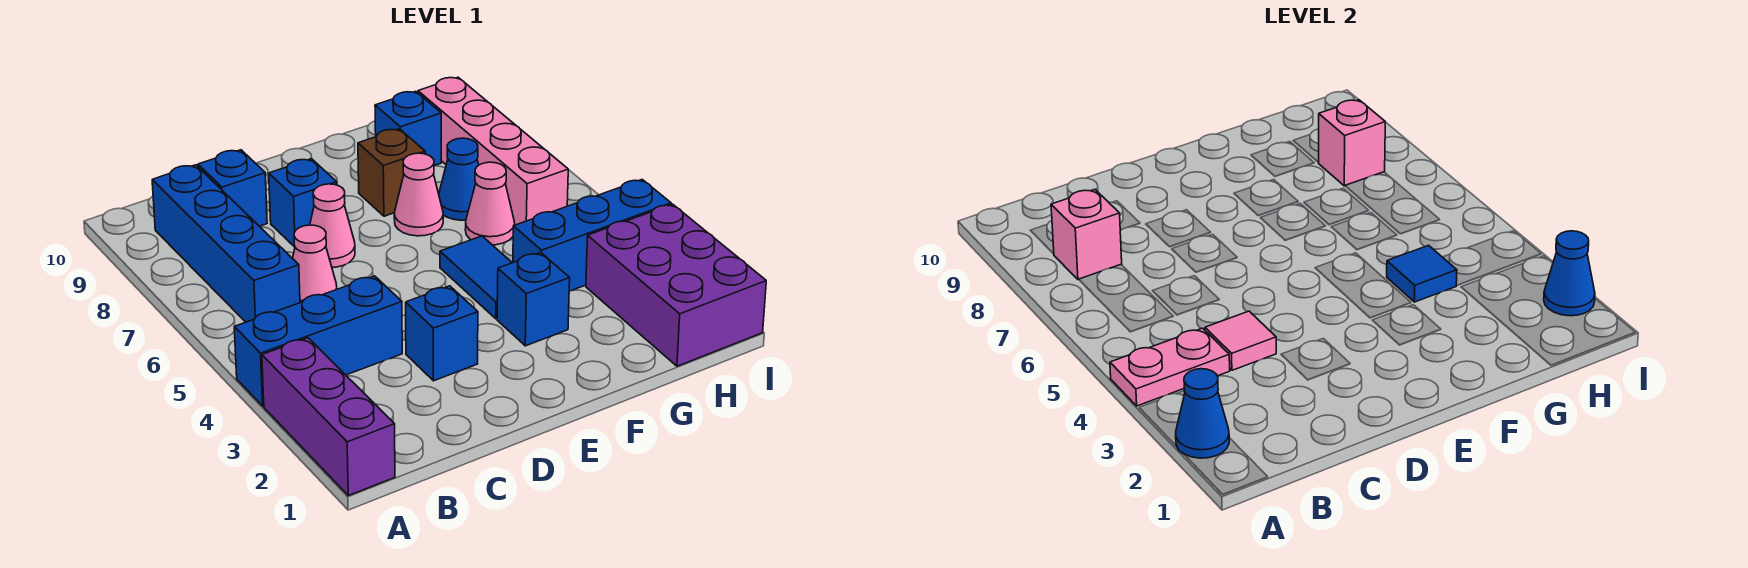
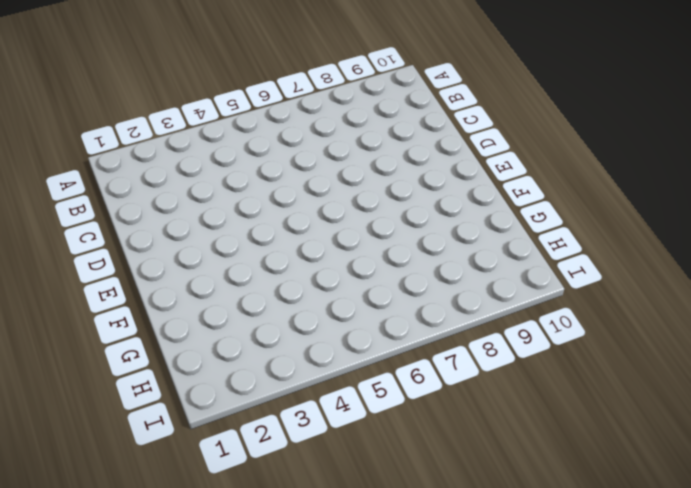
none -> purple 1x3 brick [262,338,395,496]
none -> blue 1x3 brick [234,276,402,406]
none -> blue 1x4 brick [152,165,300,322]

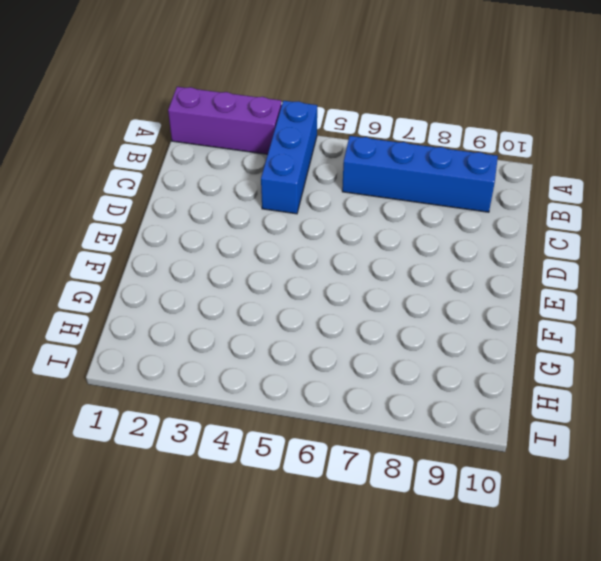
none -> pink 1x1 cone [293,225,337,303]
none -> blue 1x1 brick [198,150,267,226]
none -> blue 1x1 brick [406,286,478,381]

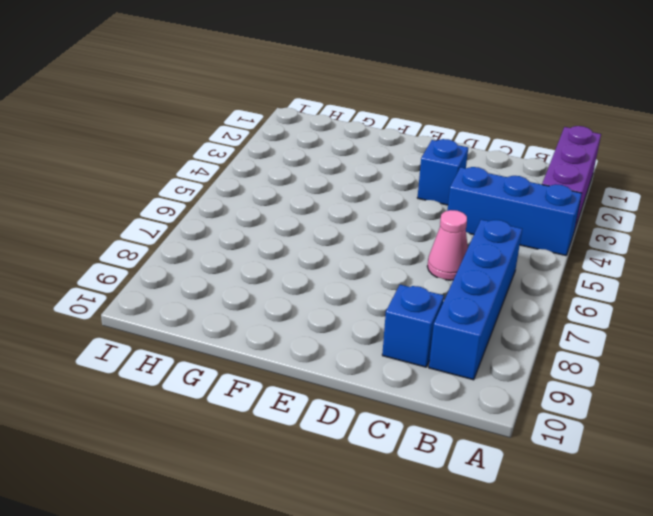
none -> pink 1x1 cone [310,184,355,267]
none -> blue 1x1 brick [269,159,337,247]
none -> blue 1x1 brick [497,253,570,346]

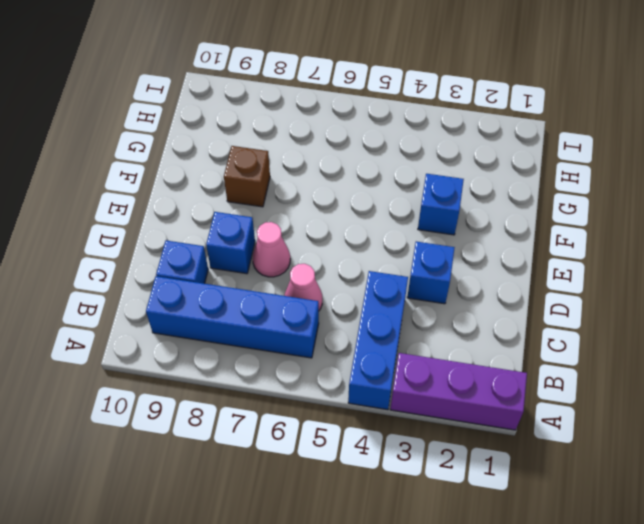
none -> blue 1x2 tile [440,236,512,319]
none -> pink 1x1 cone [394,153,443,236]
none -> blue 1x3 brick [513,180,671,291]

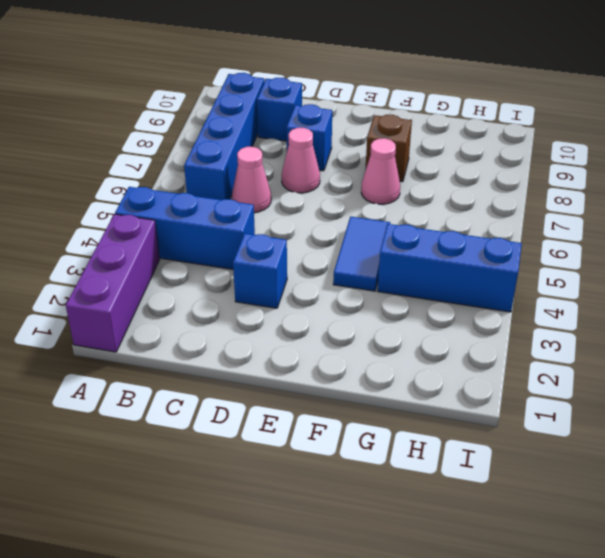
none -> blue 1x1 brick [497,253,570,346]
none -> pink 1x1 cone [465,162,515,245]
none -> blue 1x1 cone [439,138,479,220]

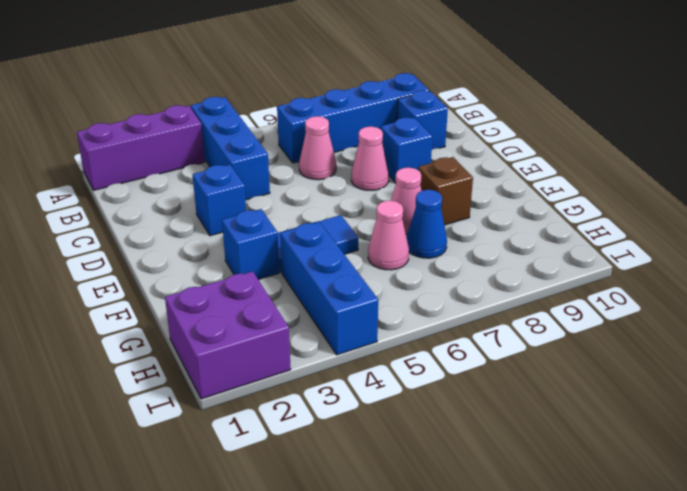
purple 2x2 brick [165,271,291,399] -> purple 2x3 brick [586,204,766,366]
none -> blue 1x1 brick [375,91,441,166]
none -> pink 1x4 brick [418,77,568,225]
none -> blue 1x1 cone [1176,369,1229,458]

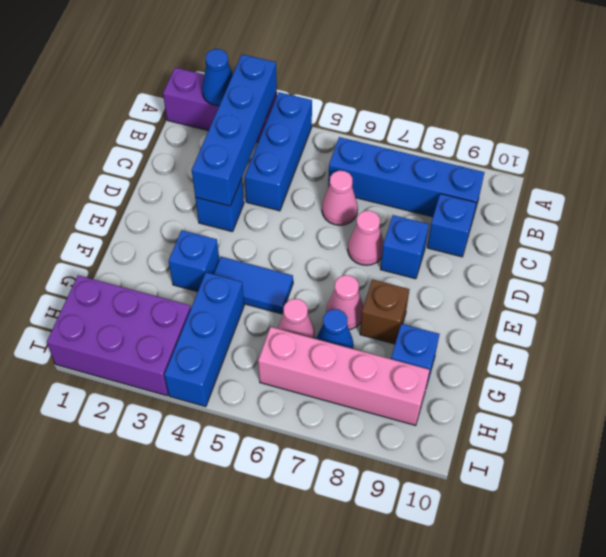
blue 1x4 brick [192,54,277,206] -> none
none -> pink 1x2 plate [1110,328,1230,406]
none -> pink 1x1 brick [1051,189,1122,280]
none -> pink 1x1 tile [1205,311,1276,370]

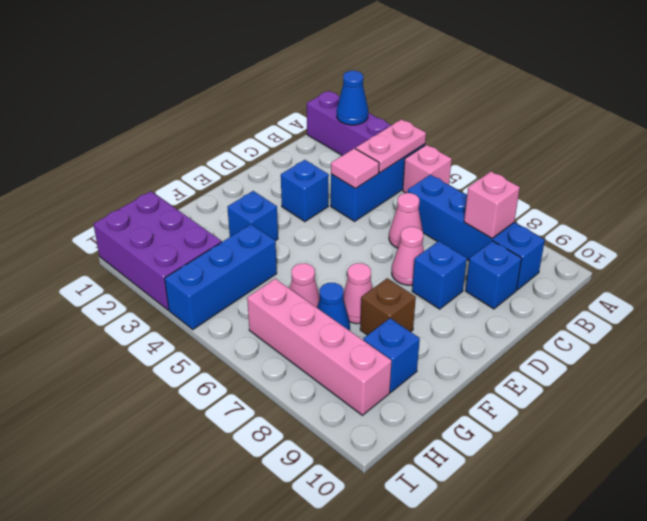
pink 1x1 brick [403,145,452,193] -> pink 1x1 brick moved to [1318,100,1385,186]
none -> blue 1x2 tile [440,236,512,319]
none -> blue 1x1 tile [1387,245,1457,302]
none -> blue 1x1 cone [1544,231,1595,316]

